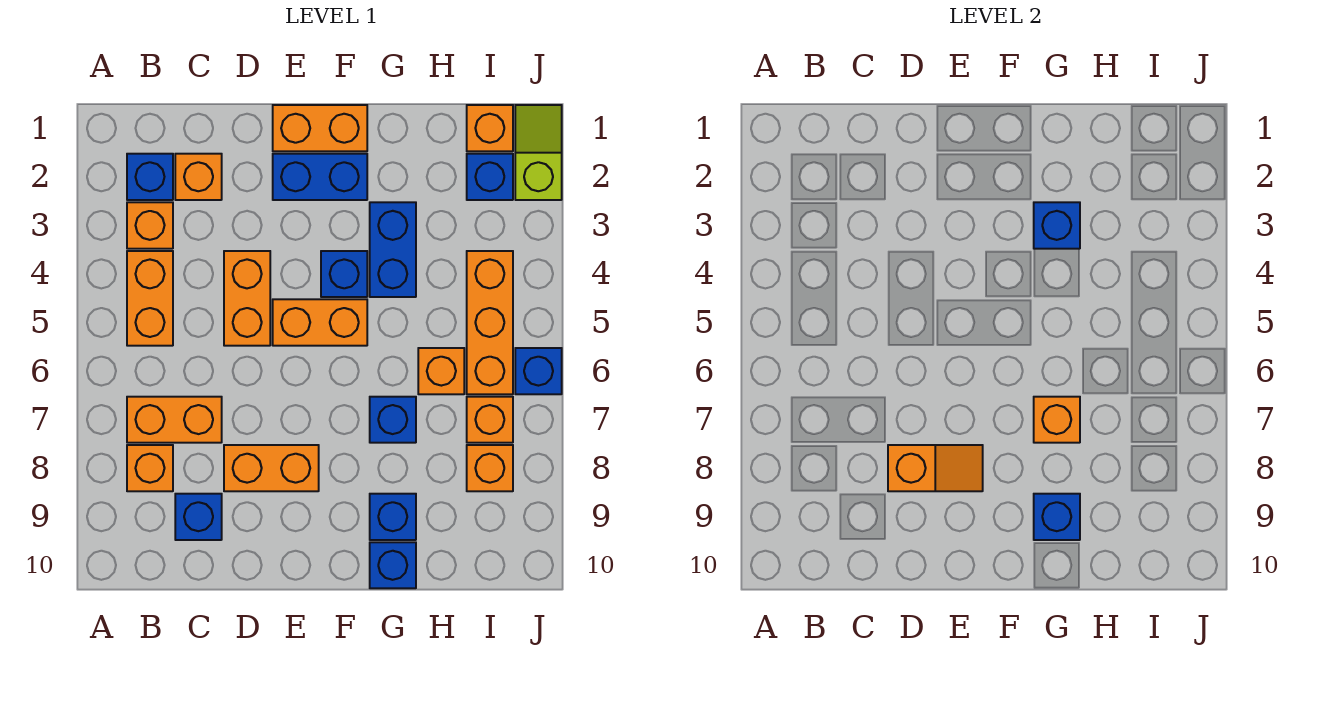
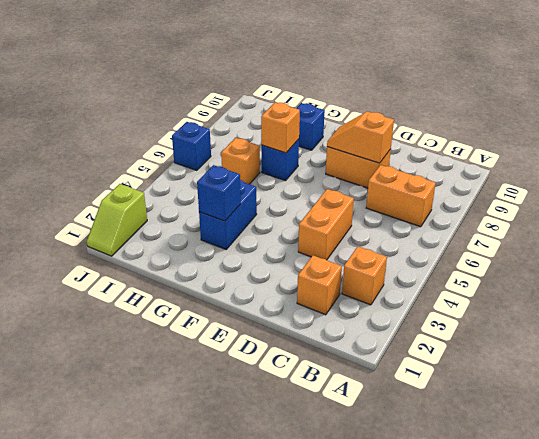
none -> blue 1x1 brick [127,154,173,200]
none -> orange 1x2 brick [127,251,173,346]
none -> orange 1x1 brick [127,445,173,491]

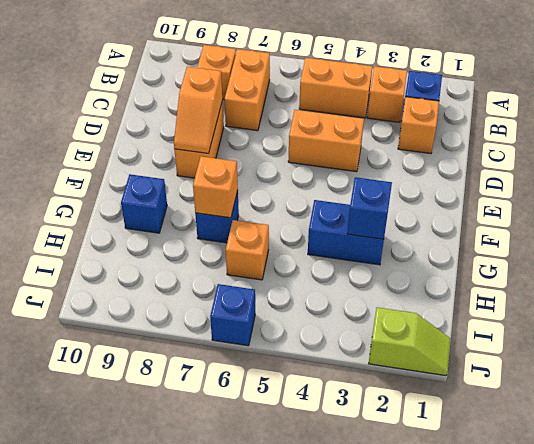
none -> blue 1x1 brick [175,494,222,540]
none -> orange 1x2 brick [273,105,367,151]
none -> blue 1x2 brick [273,154,367,200]

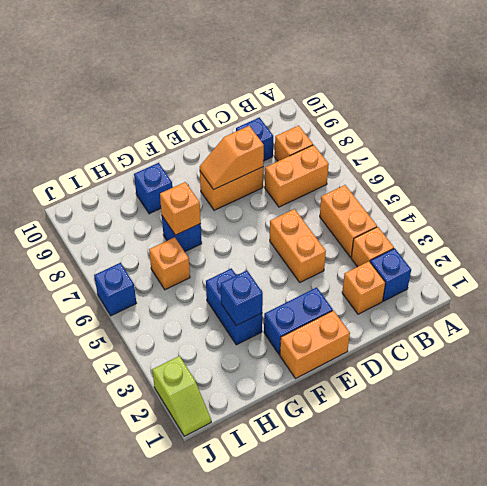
none -> orange 1x2 brick [273,299,367,346]
none -> blue 1x1 brick [321,251,367,297]
none -> blue 1x1 brick [370,542,416,588]

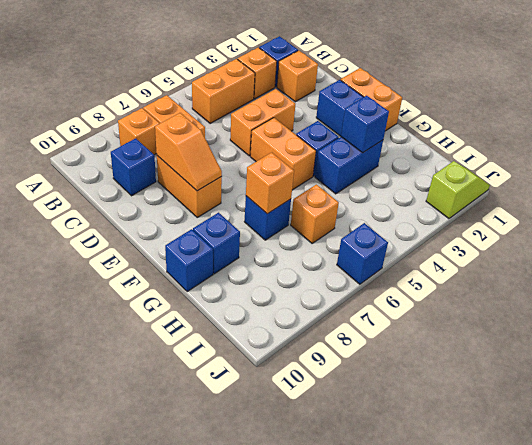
none -> orange 1x1 brick [467,105,513,151]
none -> blue 1x1 brick [467,154,513,200]
none -> orange 1x3 brick [467,251,513,394]

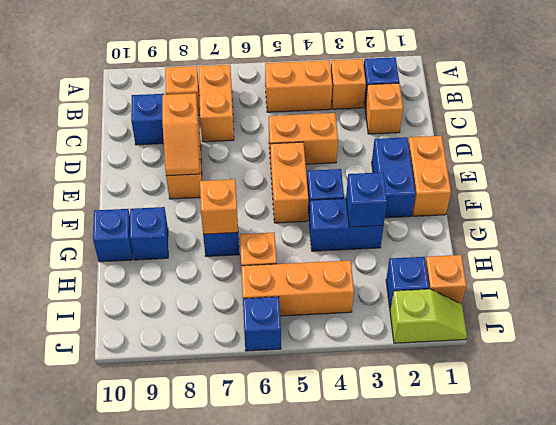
none -> orange 1x1 brick [467,397,513,443]
none -> orange 1x1 brick [467,445,513,491]
none -> blue 1x1 brick [1034,494,1080,540]

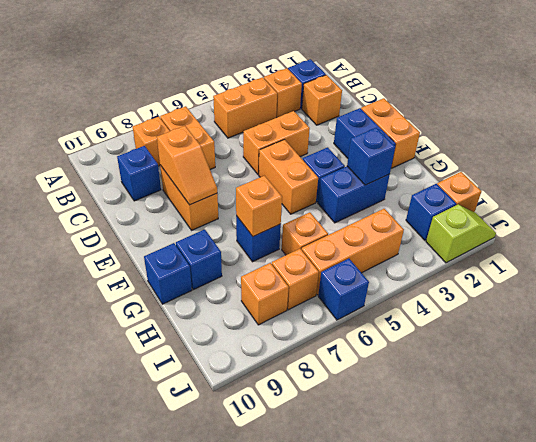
none -> blue 1x1 brick [1034,494,1080,540]

